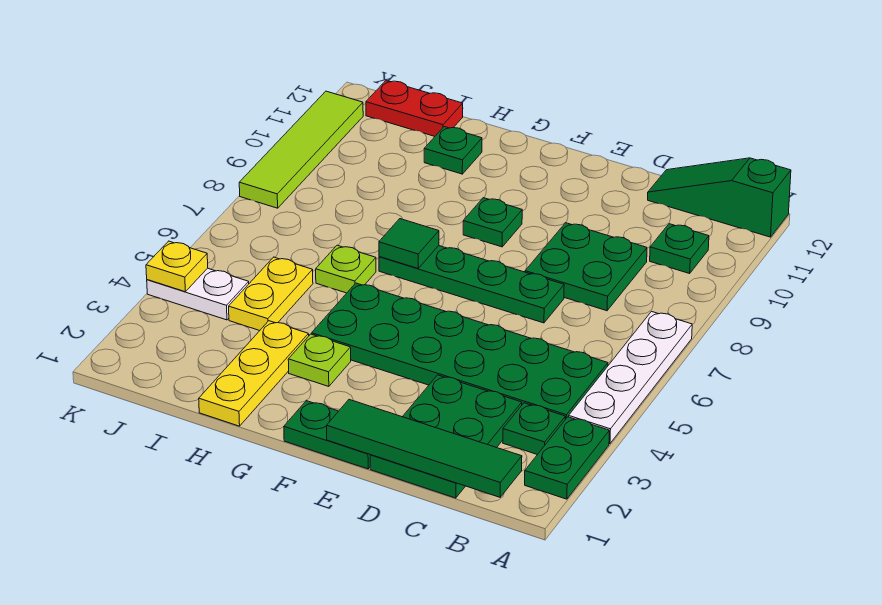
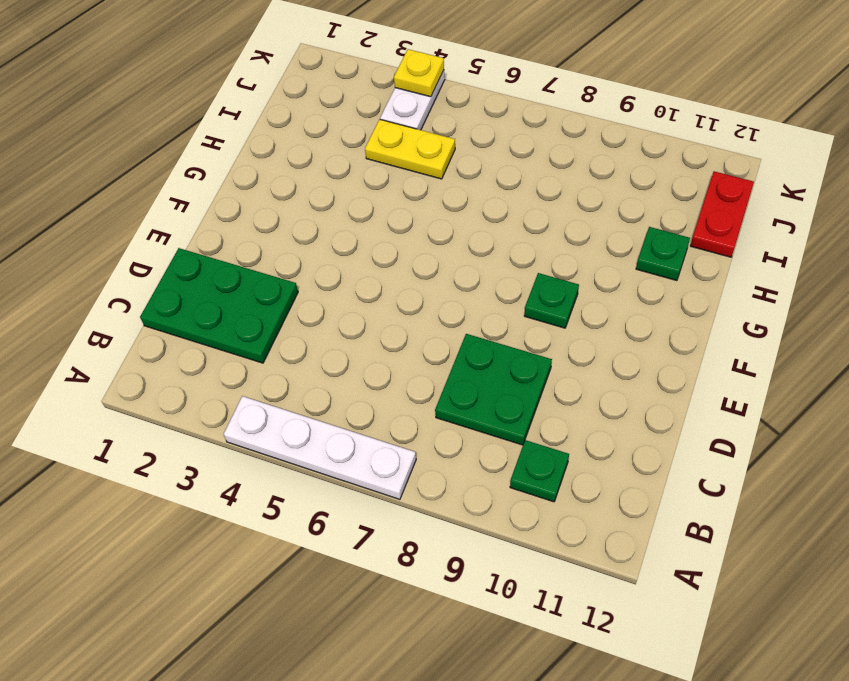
none -> green 1x2 plate [525,417,609,499]
none -> green 1x3 slope [648,158,791,237]
none -> green 1x1 plate [503,403,565,455]

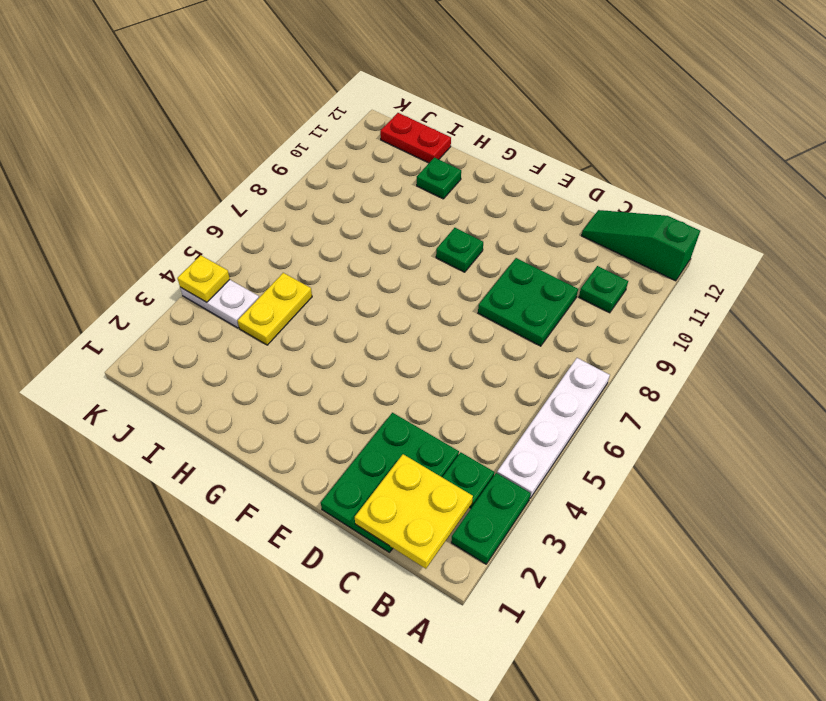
yellow 2x2 plate [355,454,473,569] -> green 1x4 tile [327,400,522,497]
none -> green 2x6 plate [312,283,608,419]
none -> green 1x4 plate [379,246,564,323]
none -> green 1x2 plate [284,401,370,469]

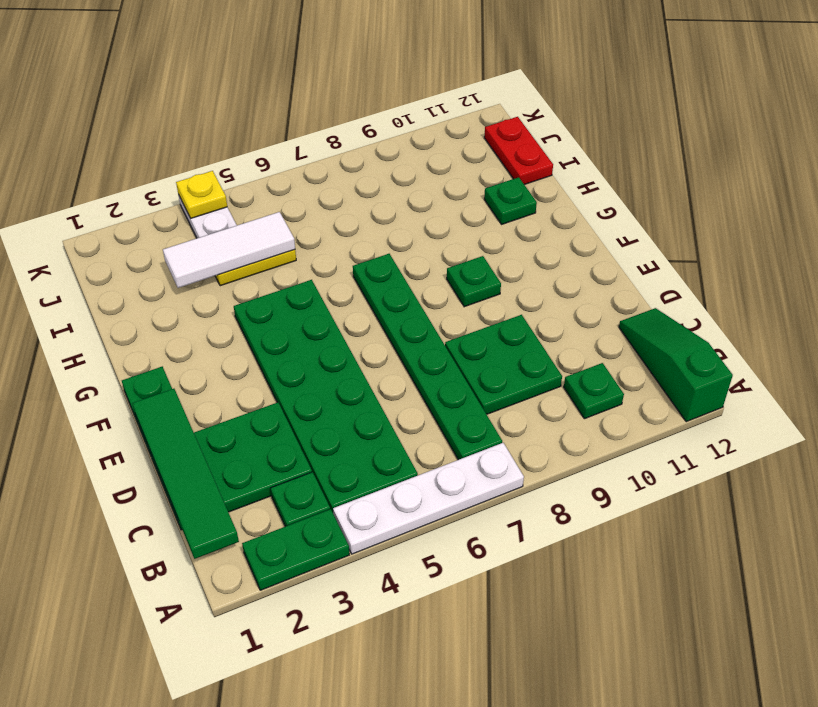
green 1x6 plate [353,254,502,460] -> green 1x4 plate [379,246,564,323]
white 1x3 tile [163,212,295,288] -> none
none -> lime 1x1 plate [288,334,351,386]
none -> yellow 1x3 plate [199,321,309,426]
none -> lime 1x1 plate [316,245,376,293]

